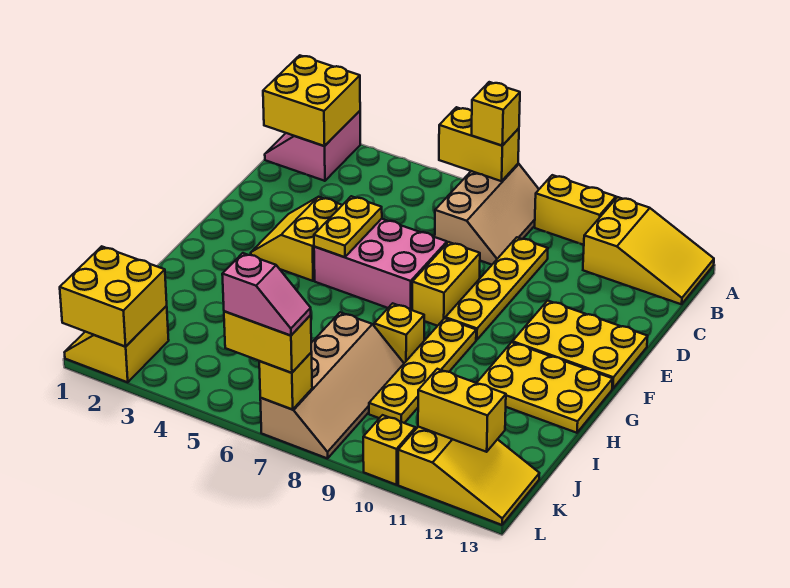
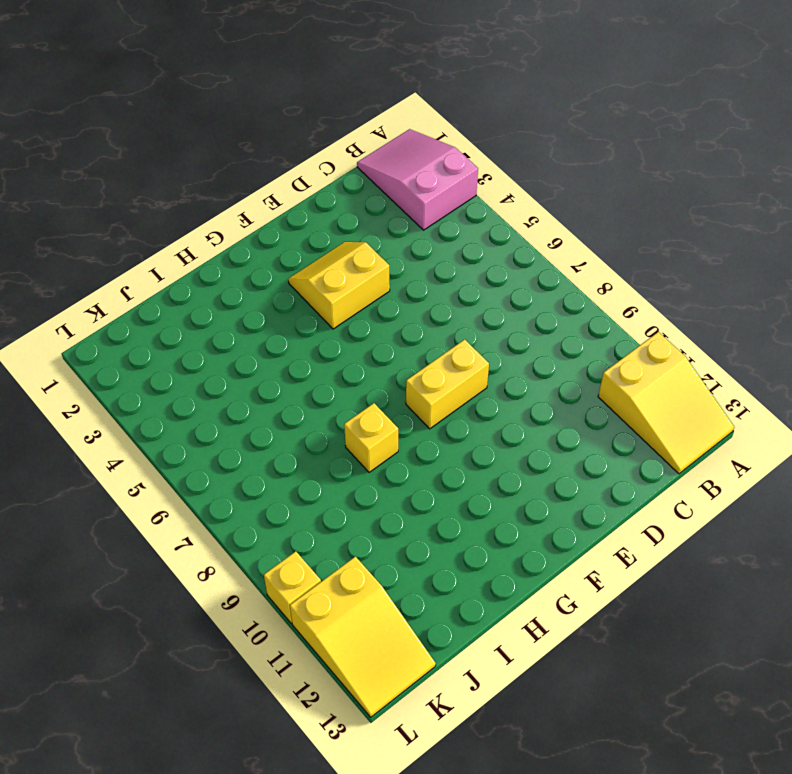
pink 2x3 slope [357,129,478,230] -> pink 2x2 slope [265,111,360,181]
none -> tan 2x3 slope [435,164,539,265]
none -> yellow 1x2 brick [535,175,616,245]
none -> yellow 1x4 plate [445,237,548,340]

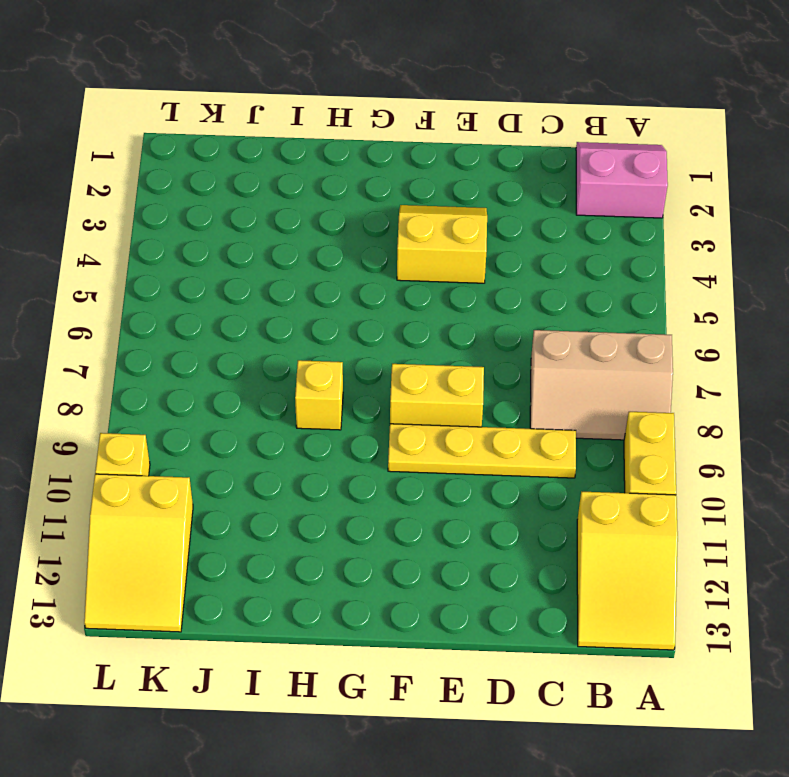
none -> pink 2x3 brick [314,219,447,310]
none -> yellow 2x3 plate [512,301,648,389]
none -> yellow 1x4 plate [369,318,476,423]

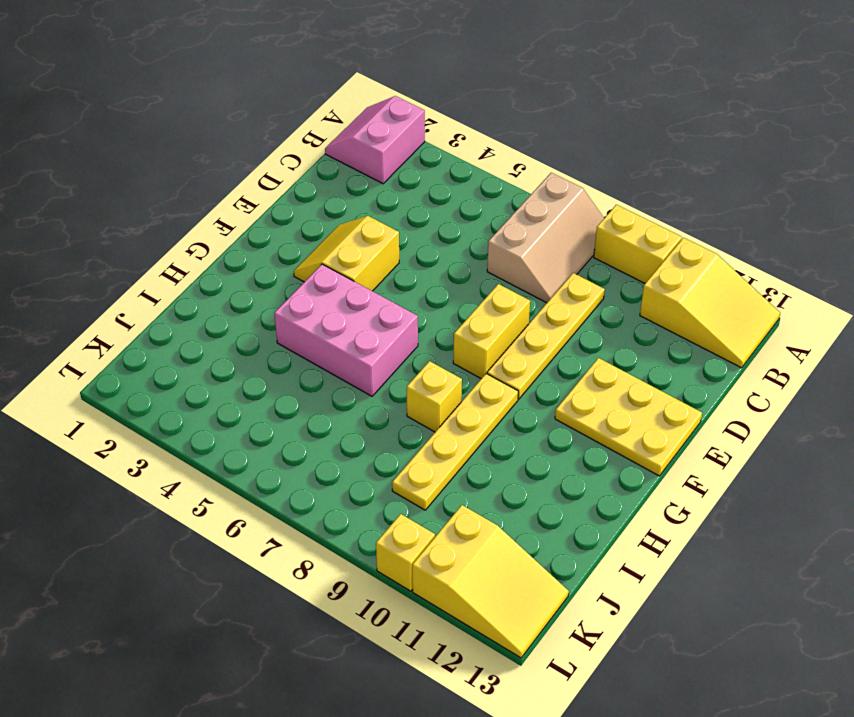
pink 2x3 brick [274,264,418,396] -> pink 2x3 brick moved to [314,219,447,310]
none -> yellow 2x3 plate [477,342,613,433]
none -> tan 2x4 slope [260,312,404,458]
none -> yellow 2x2 slope [65,306,169,382]

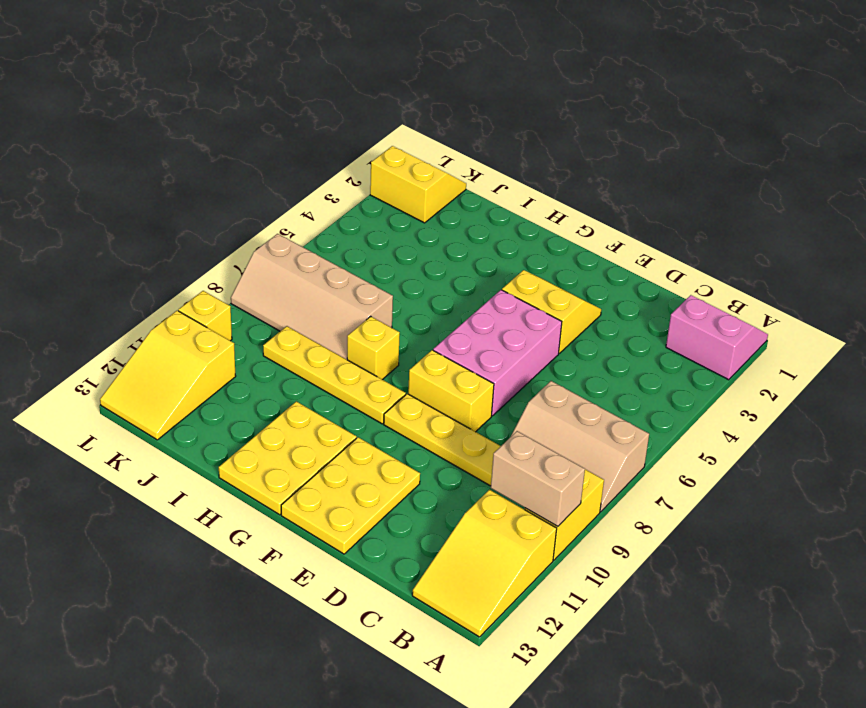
tan 1x2 brick [491,431,585,526] -> none
none -> yellow 2x2 brick [263,55,360,146]
none -> yellow 1x2 brick [439,107,519,181]
none -> yellow 1x2 plate [314,196,382,257]

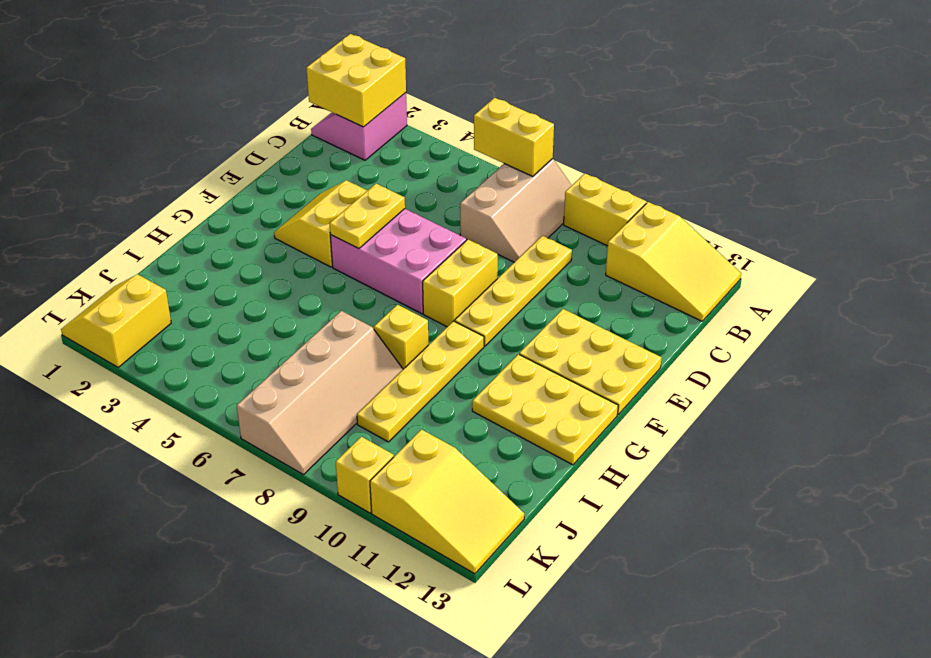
none -> yellow 2x2 brick [60,246,167,347]
none -> yellow 1x2 brick [418,369,506,452]
none -> yellow 1x1 brick [259,352,312,410]

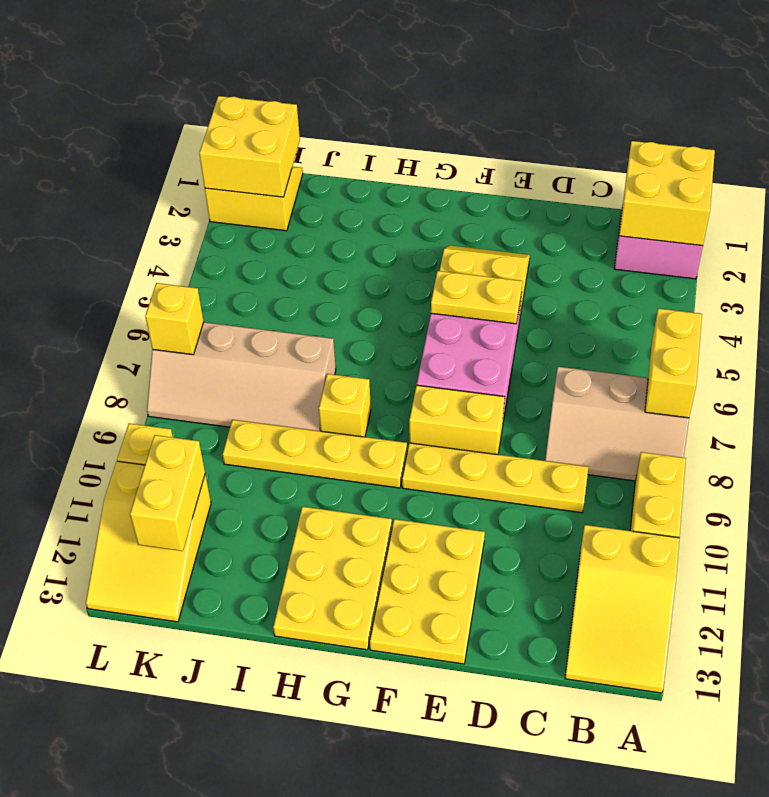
none -> yellow 1x1 brick [472,82,520,146]
none -> yellow 1x2 brick [224,311,311,373]
none -> pink 1x2 slope [222,253,311,336]

